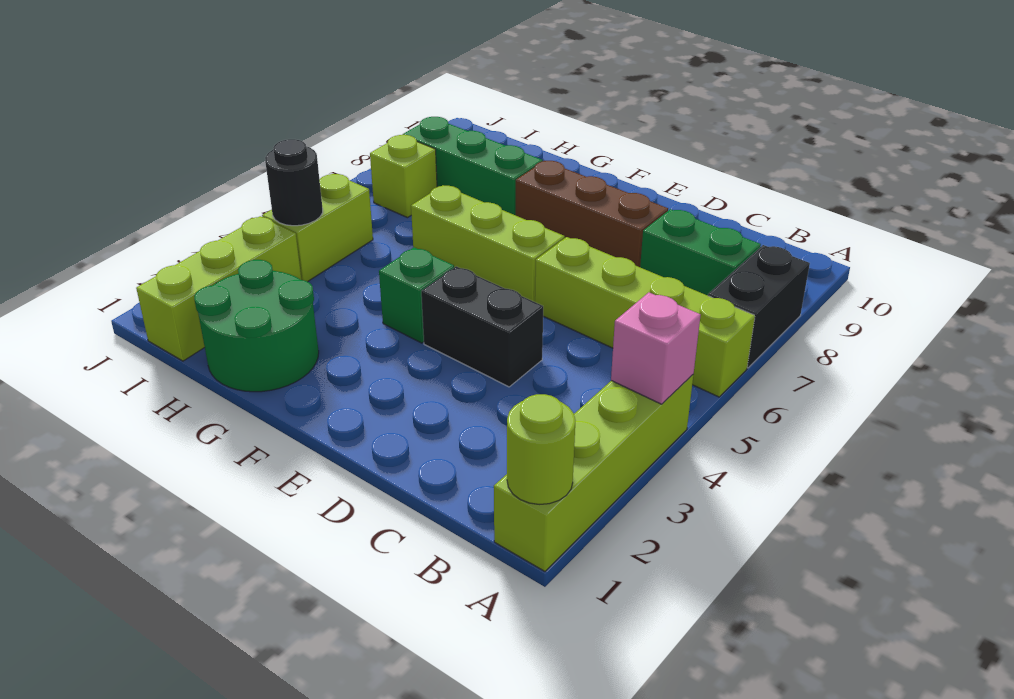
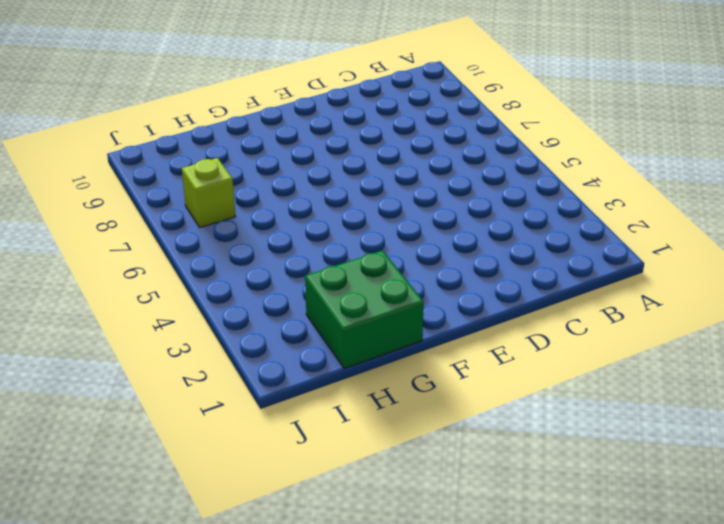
green 2x2 brick [305,250,424,369] -> green 2x2 round brick [194,260,319,392]
none -> lime 1x4 brick [494,375,693,571]
none -> lime 1x4 brick [535,237,755,397]
none -> black 1x2 brick [708,245,810,368]

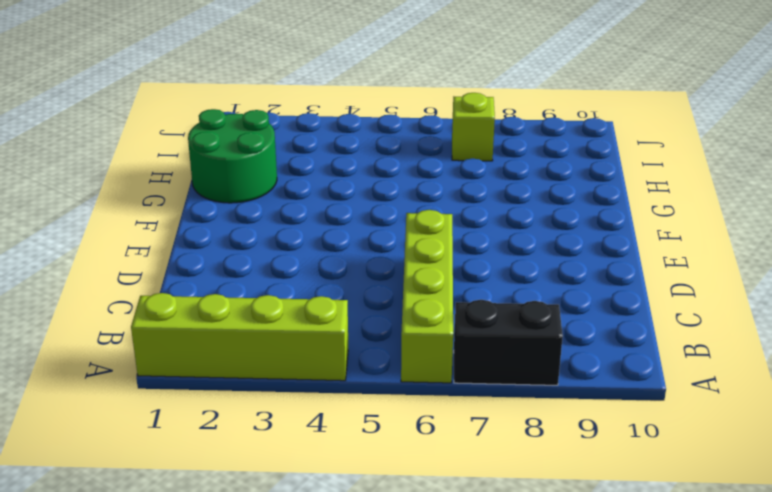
none -> green 1x2 brick [640,209,761,296]
none -> black 1x2 brick [421,266,543,387]
none -> brown 1x3 brick [516,161,668,267]

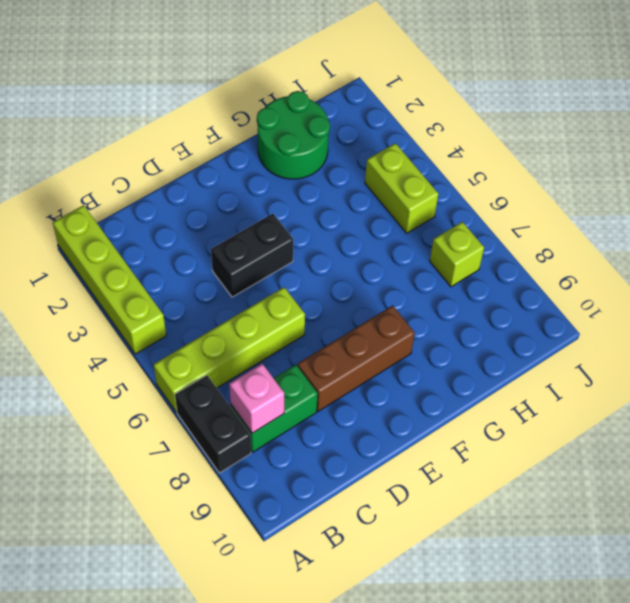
pink 1x1 brick [229,364,284,433] -> pink 1x1 brick moved to [611,292,701,404]
none -> lime 1x3 brick [411,186,565,302]
none -> green 1x1 brick [379,247,454,343]
none -> green 1x3 brick [403,117,543,215]

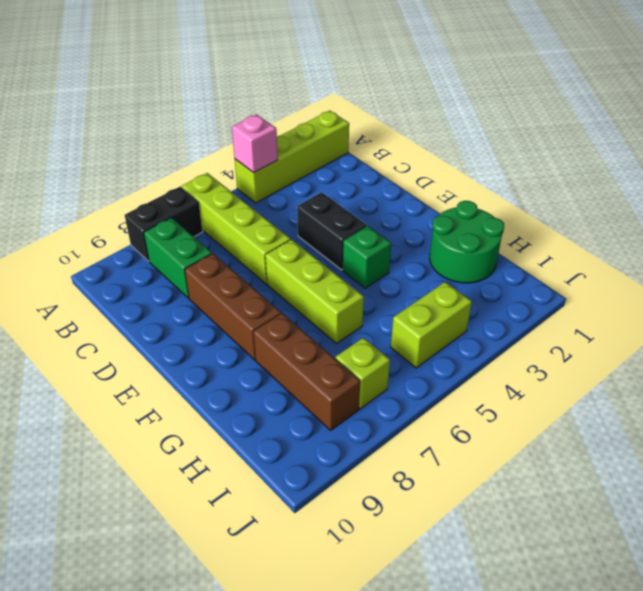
brown 1x3 brick [253,313,360,430] -> green 1x3 brick [403,117,543,215]
none -> lime 1x3 brick [136,216,301,361]
none -> lime 1x1 round brick [507,394,575,504]
none -> black 1x1 round brick [265,139,323,226]

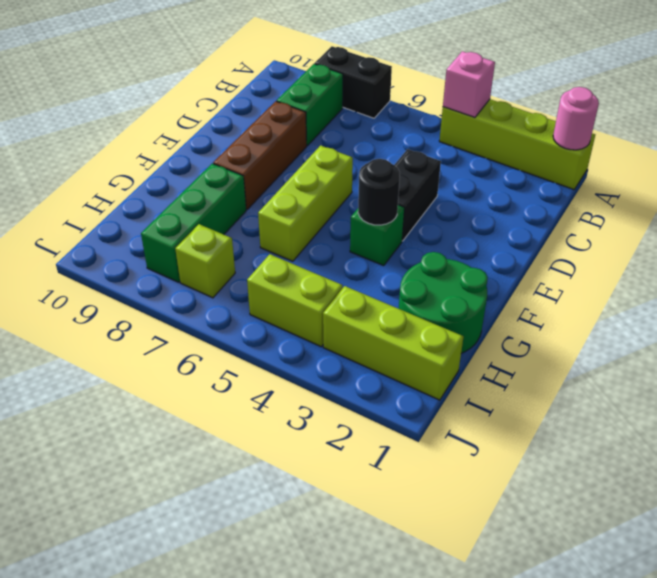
pink 1x1 round brick [553,87,599,150] -> lime 1x1 round brick [507,394,575,504]
black 1x1 round brick [358,159,400,225] -> black 1x1 round brick moved to [265,139,323,226]
none -> lime 1x4 brick [535,237,755,397]

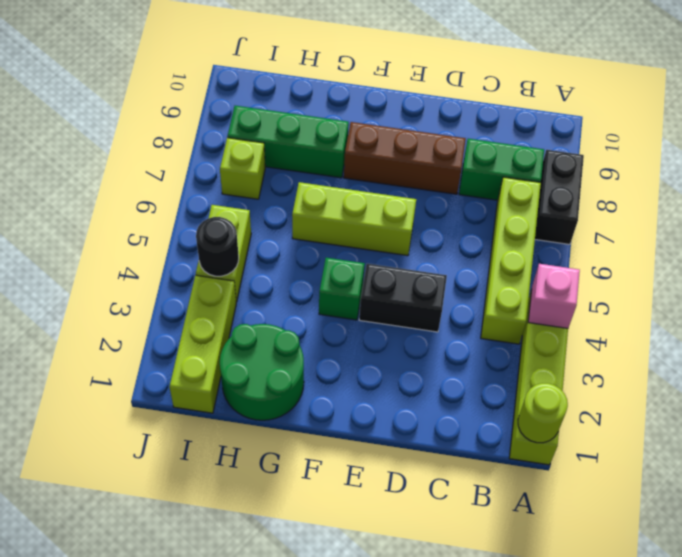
lime 1x4 brick [481,177,541,344] -> lime 1x4 brick turned to [535,237,755,397]

